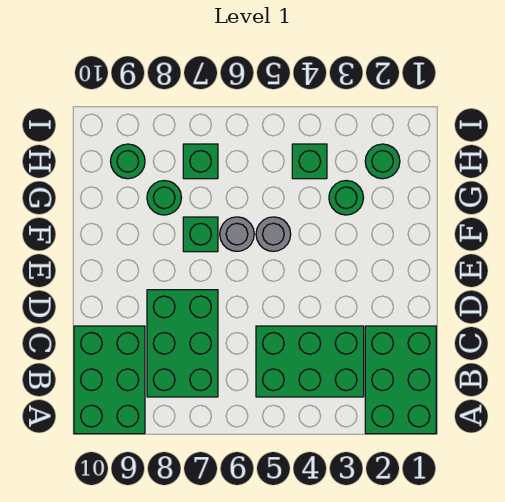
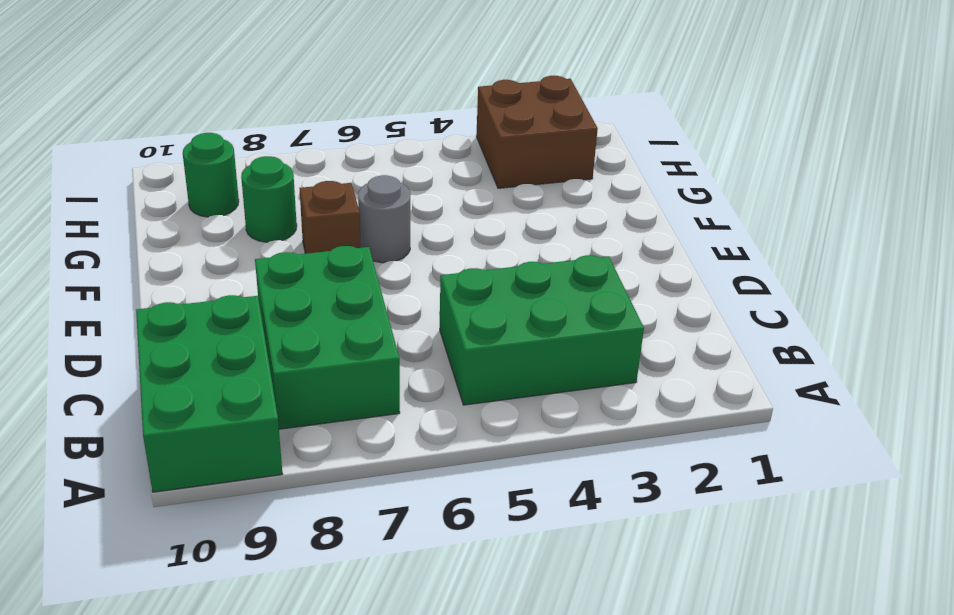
brown 1x1 brick [300,181,361,254] -> green 1x1 brick [183,217,218,252]
brown 2x2 brick [476,76,598,188] -> green 1x1 round brick [365,144,400,179]
none -> green 2x3 brick [365,326,436,434]
none -> grey 1x1 round brick [256,217,291,251]
none -> green 1x1 round brick [329,181,363,215]

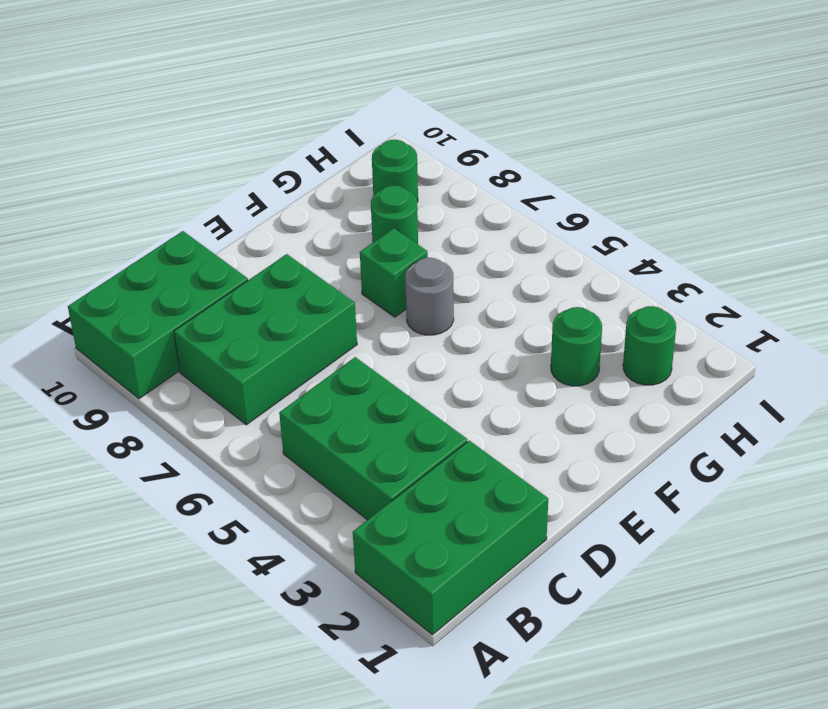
none -> grey 1x1 round brick [256,217,291,251]
none -> green 1x1 brick [292,144,327,179]
none -> green 1x1 brick [183,144,218,179]

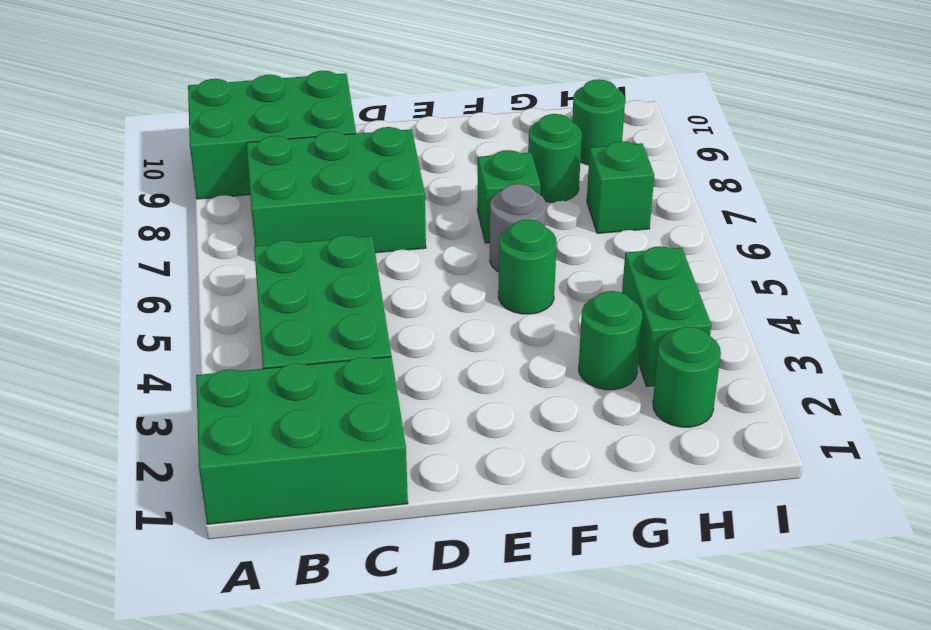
green 1x1 round brick [498,220,557,314] -> grey 1x1 round brick [256,217,291,251]
green 1x2 brick [622,246,711,386] -> green 1x1 brick [292,144,327,179]

